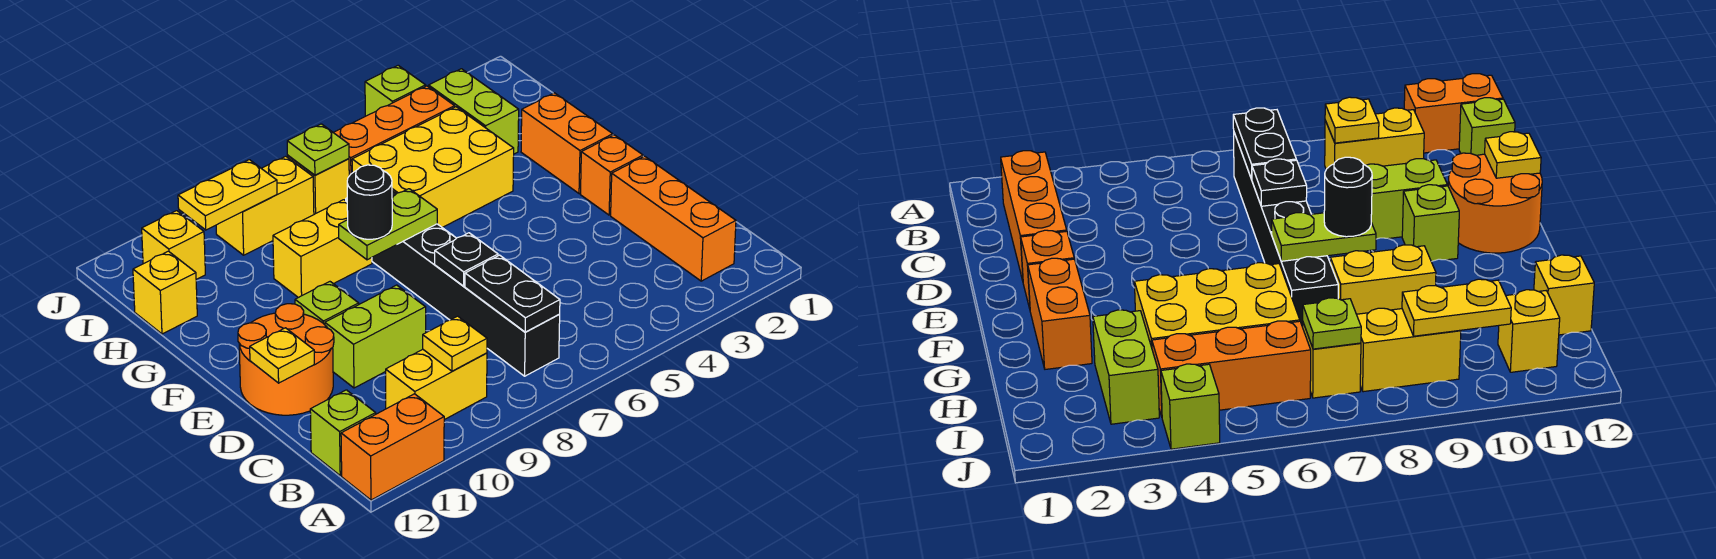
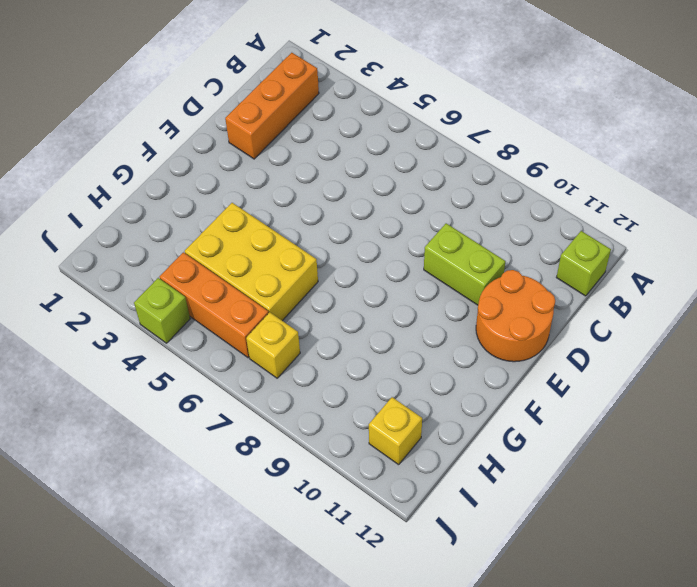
none -> orange 1x2 brick [341,394,444,500]
none -> black 1x6 brick [346,191,560,376]
none -> yellow 1x2 brick [386,350,487,420]

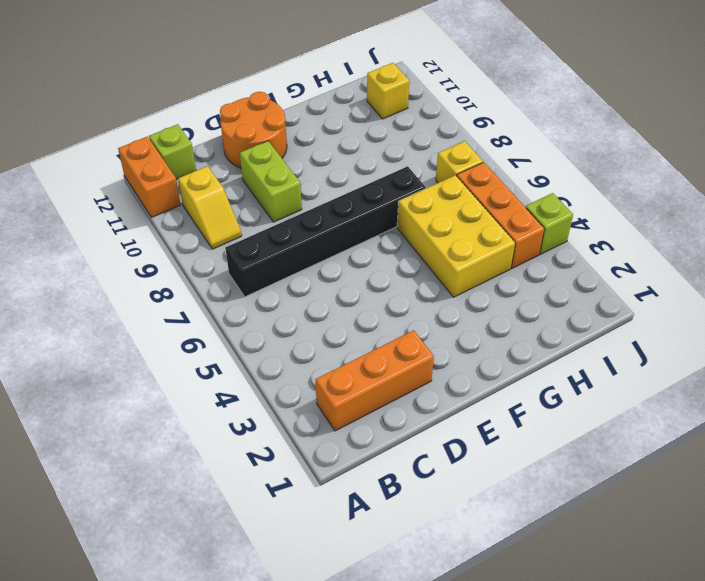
yellow 1x2 slope [178,166,242,249] -> yellow 1x2 brick [386,350,487,420]
none -> orange 1x1 brick [581,135,643,215]
none -> lime 1x1 brick [295,282,359,325]
none -> orange 1x2 brick [521,93,613,194]

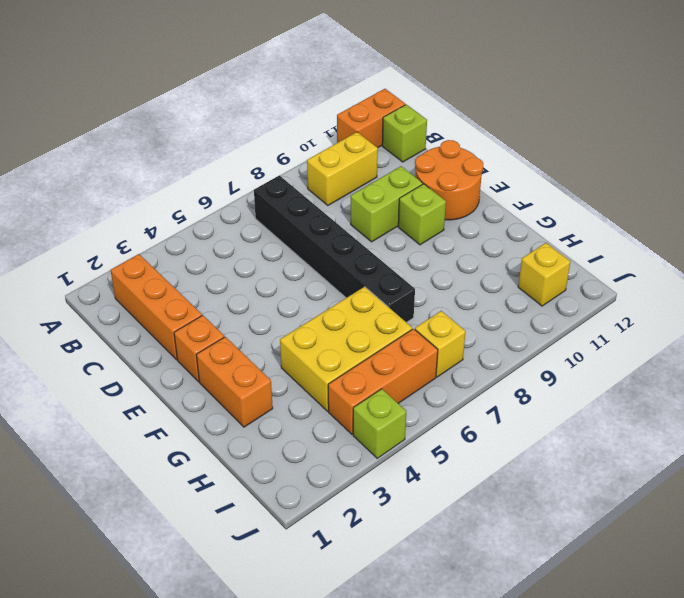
none -> yellow 1x2 brick [273,200,372,298]
none -> lime 1x2 brick [429,69,519,154]
none -> yellow 1x1 brick [133,251,197,334]

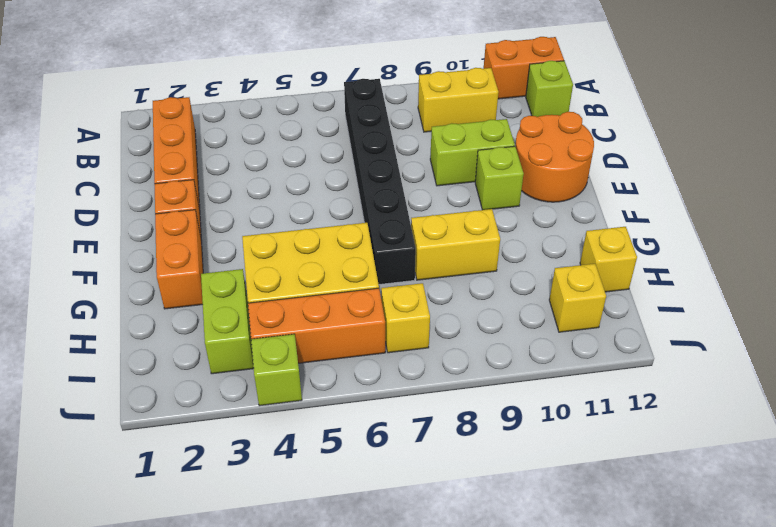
none -> yellow 1x2 brick [216,156,314,255]
none -> black 1x2 plate [465,255,560,332]
none -> yellow 1x1 plate [423,316,487,371]

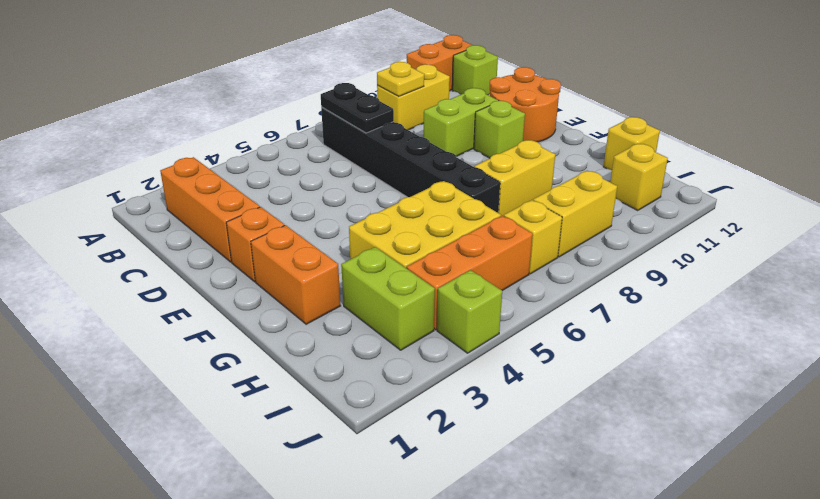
none -> black 1x1 plate [435,233,498,286]
none -> yellow 1x1 plate [250,328,314,383]
none -> lime 1x2 plate [339,189,437,260]

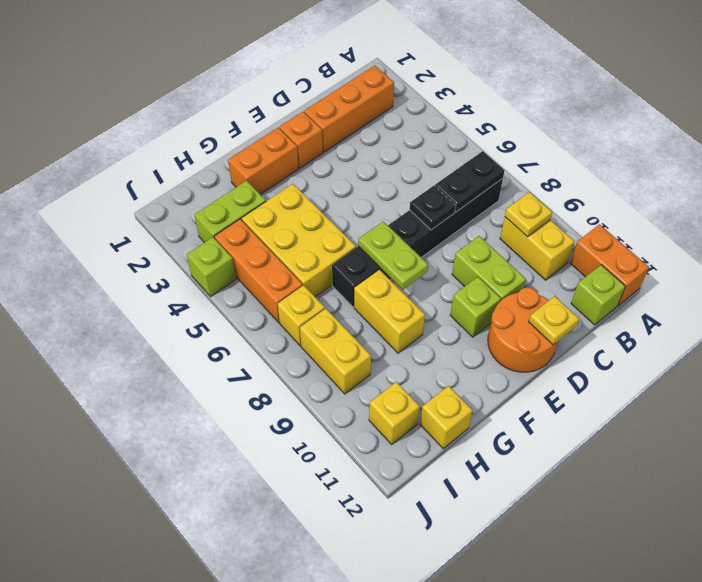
none -> lime 1x1 plate [287,124,349,175]
none -> yellow 1x2 plate [178,160,277,230]
none -> black 1x1 round brick [347,165,392,239]

